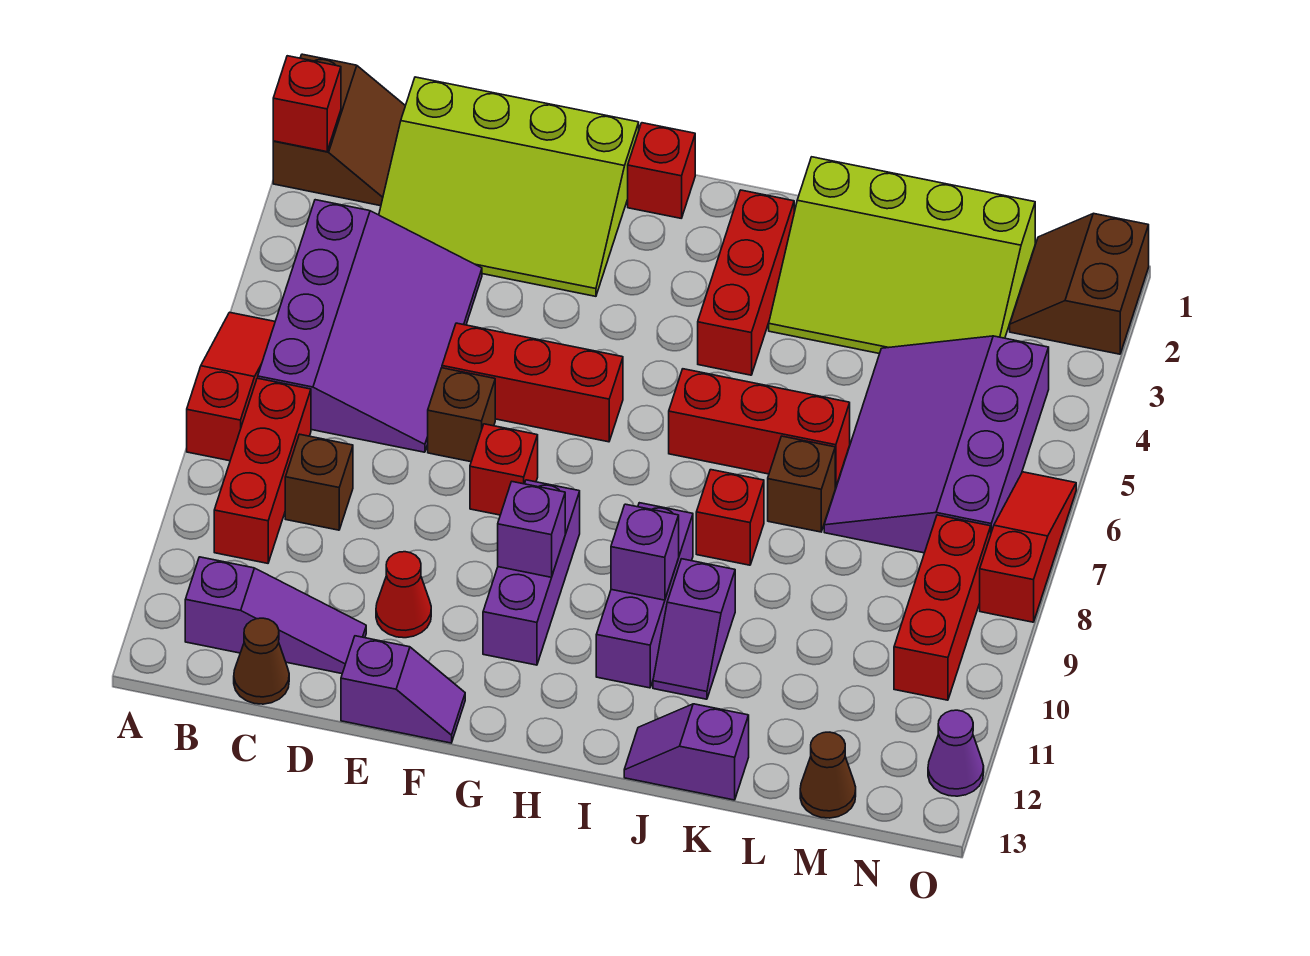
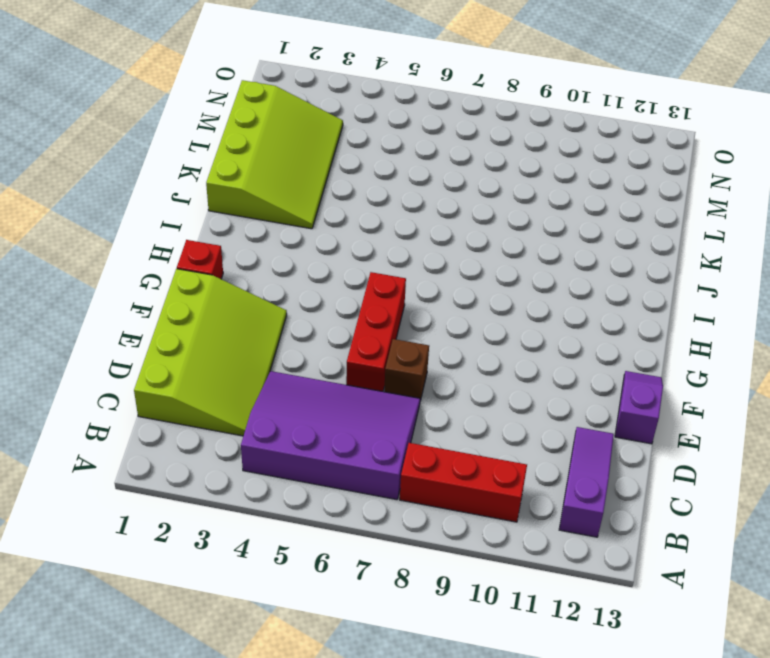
none -> brown 2x2 slope [273,54,405,206]
none -> red 1x3 slope [187,312,275,461]
none -> brown 1x1 brick [285,434,353,530]
none -> brown 1x1 cone [234,618,289,704]

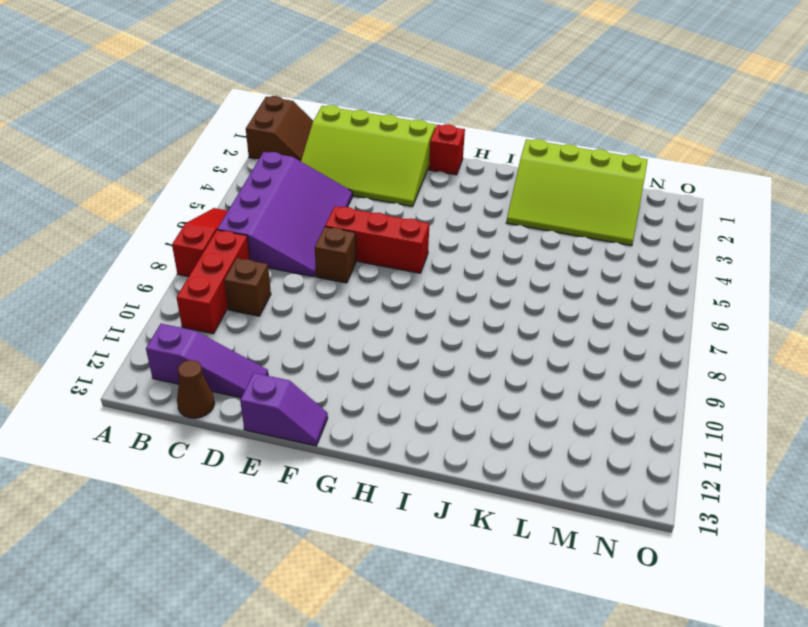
none -> red 1x1 cone [376,552,431,638]
none -> red 1x1 brick [470,424,538,515]
none -> purple 1x3 brick [483,480,580,665]
none -> red 1x3 brick [698,190,794,375]

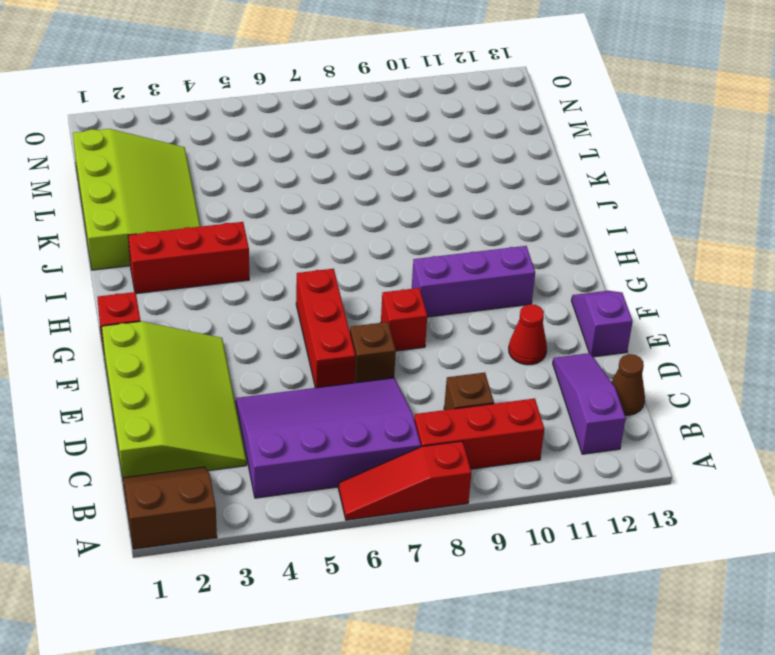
none -> red 1x3 brick [669,369,850,487]
none -> purple 1x3 brick [596,503,693,688]
none -> red 1x1 brick [696,470,764,565]
none -> purple 1x2 slope [653,559,735,699]

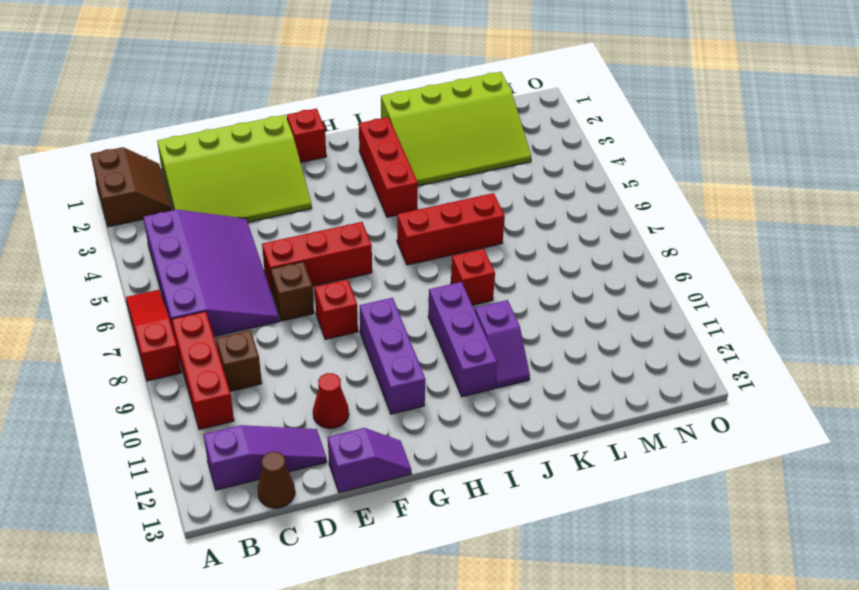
none -> purple 1x2 slope [624,704,749,800]
none -> brown 1x1 brick [768,436,835,532]
none -> purple 3x4 slope [824,336,1049,553]
none -> brown 1x1 cone [800,732,856,818]

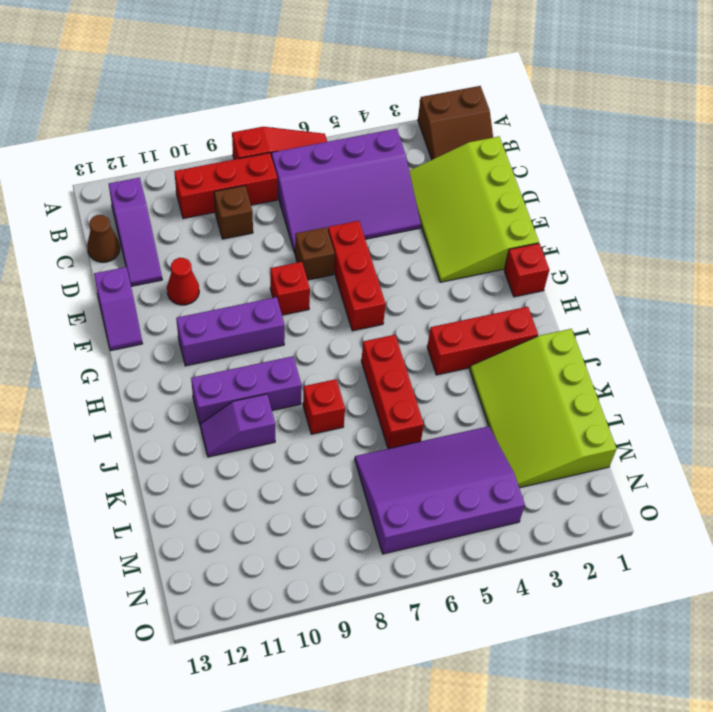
none -> purple 1x2 slope [624,704,749,800]
none -> brown 1x1 brick [768,436,835,532]
none -> brown 1x1 cone [800,732,856,818]
none -> brown 2x2 slope [1010,213,1149,354]

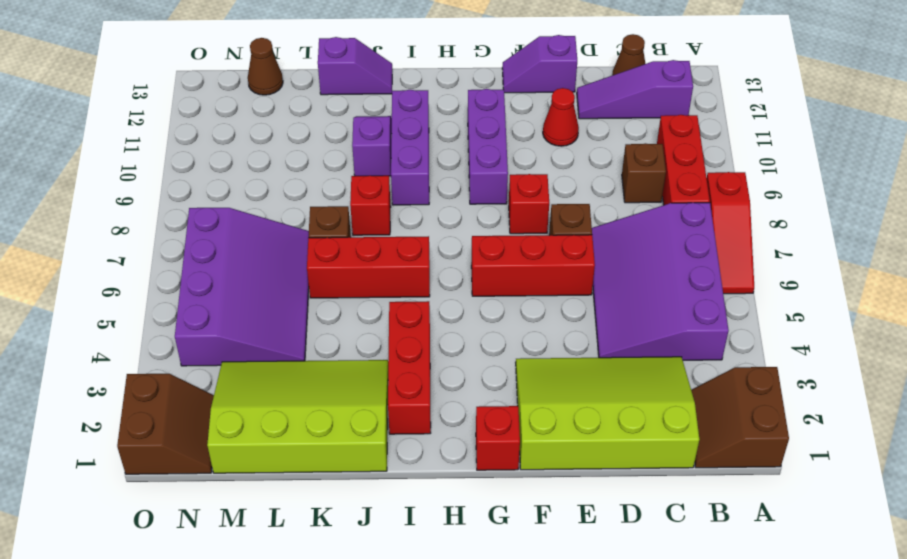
none -> red 1x3 brick [894,515,991,700]
none -> red 1x3 slope [980,472,1076,622]
none -> purple 1x1 cone [928,710,984,796]
none -> red 1x1 brick [273,56,341,152]

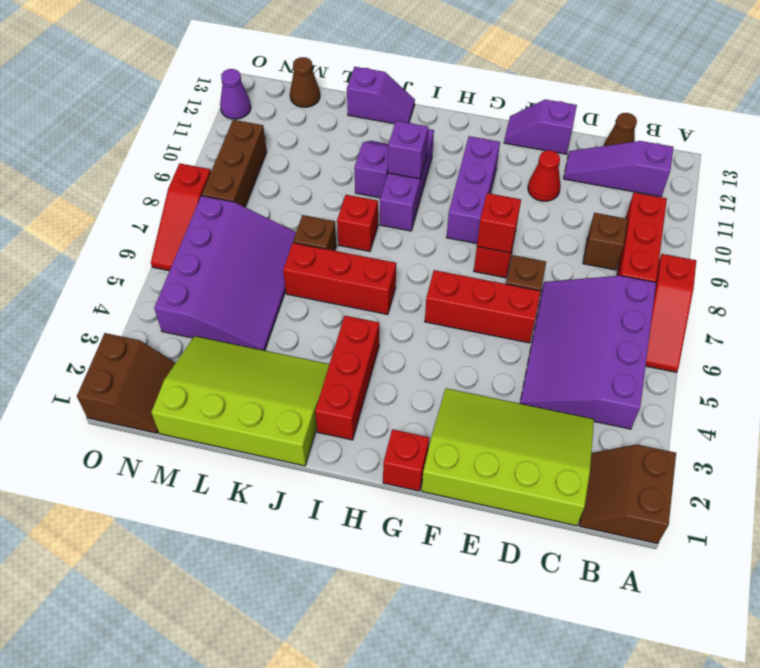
red 1x1 brick [477,193,521,253] -> red 1x1 brick moved to [273,56,341,152]
brown 1x3 brick [202,120,267,207] -> red 1x3 brick [894,515,991,700]
none -> purple 1x1 brick [498,482,565,577]

